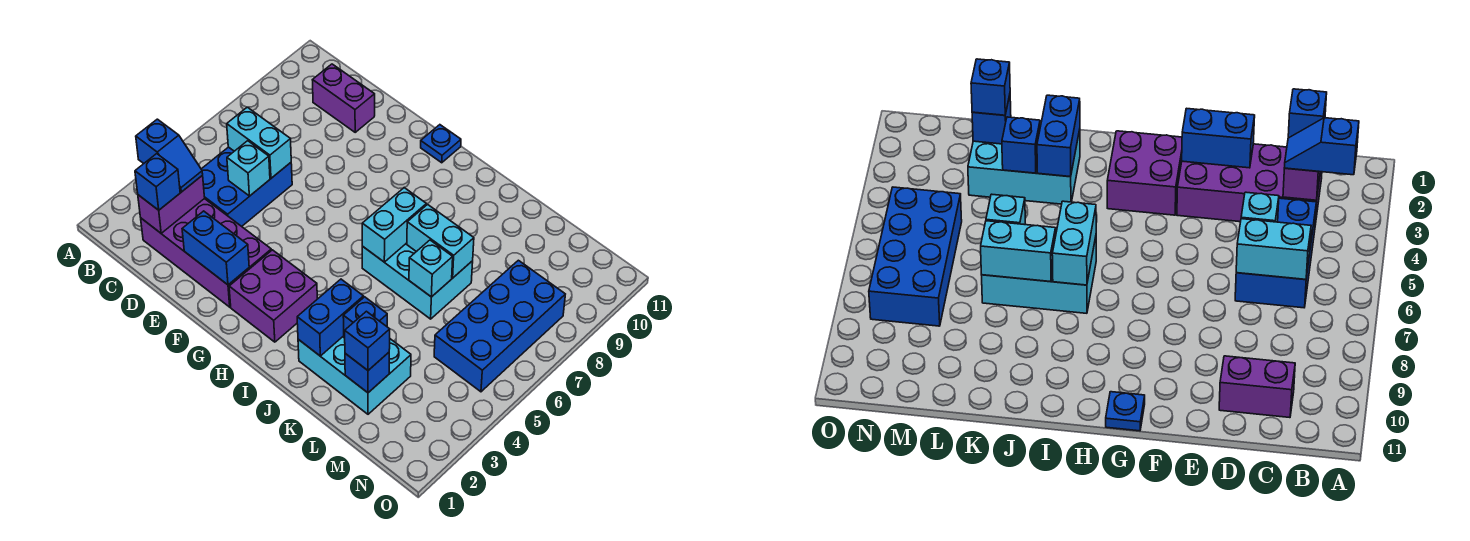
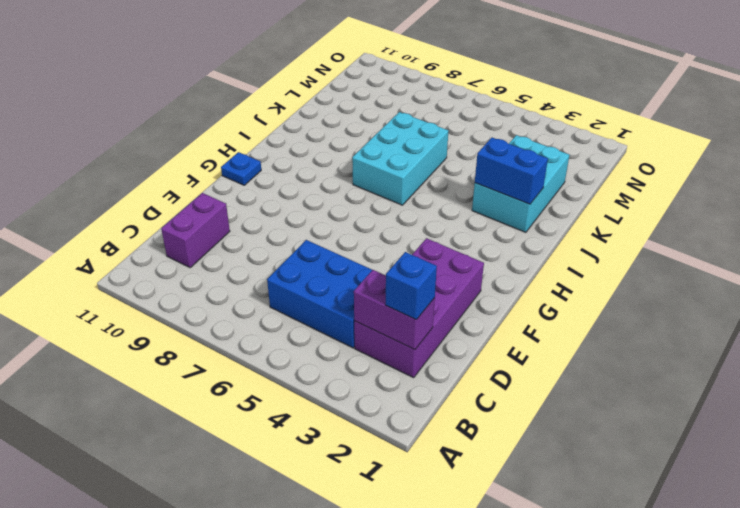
none -> purple 2x2 brick [229,250,317,342]
none -> blue 2x4 brick [434,260,565,392]
none -> cyan 1x2 brick [227,107,291,178]

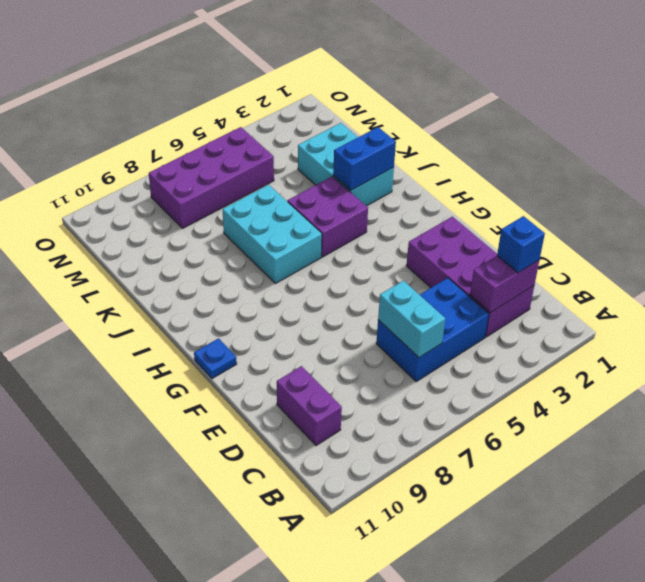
purple 2x2 brick [287,176,368,257] -> purple 2x2 brick moved to [229,250,317,342]
purple 2x4 brick [149,127,274,229] -> blue 2x4 brick [434,260,565,392]
none -> cyan 1x1 brick [227,141,270,196]
none -> blue 1x2 brick [182,211,249,285]
none -> cyan 1x2 brick [362,188,426,262]

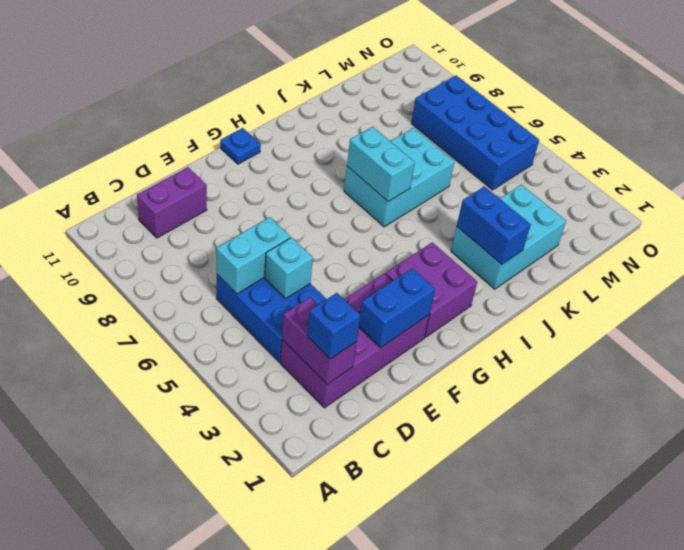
none -> cyan 1x2 brick [407,204,474,278]
none -> blue 1x1 brick [343,297,387,338]
none -> cyan 1x1 brick [409,240,453,297]

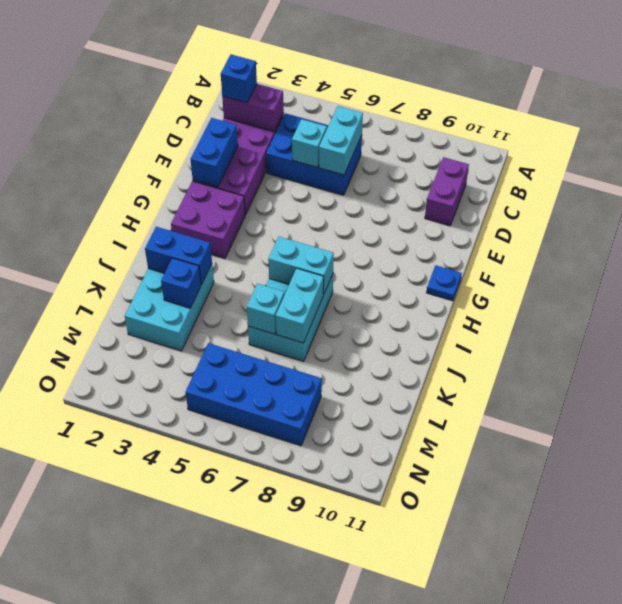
none -> blue 1x1 brick [345,353,389,393]
none -> blue 1x2 slope [136,119,203,192]
none -> blue 1x1 brick [345,311,390,370]

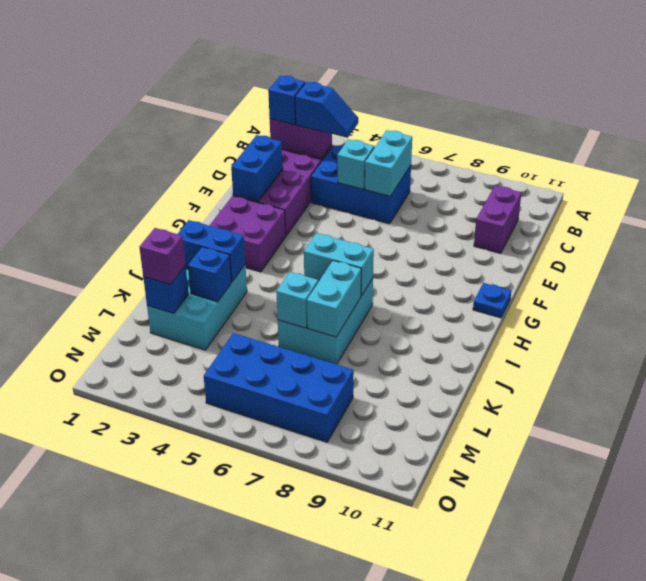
blue 1x2 slope [295,82,358,138] -> blue 1x2 slope turned to [136,119,203,192]
purple 1x1 brick [140,228,186,285] -> blue 1x1 brick [345,311,390,370]

